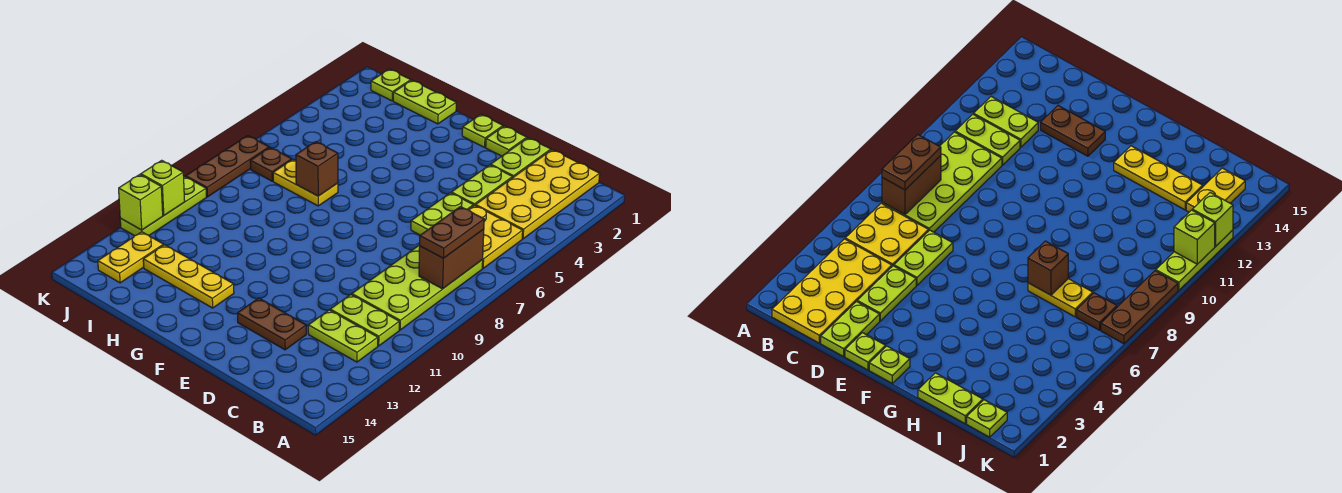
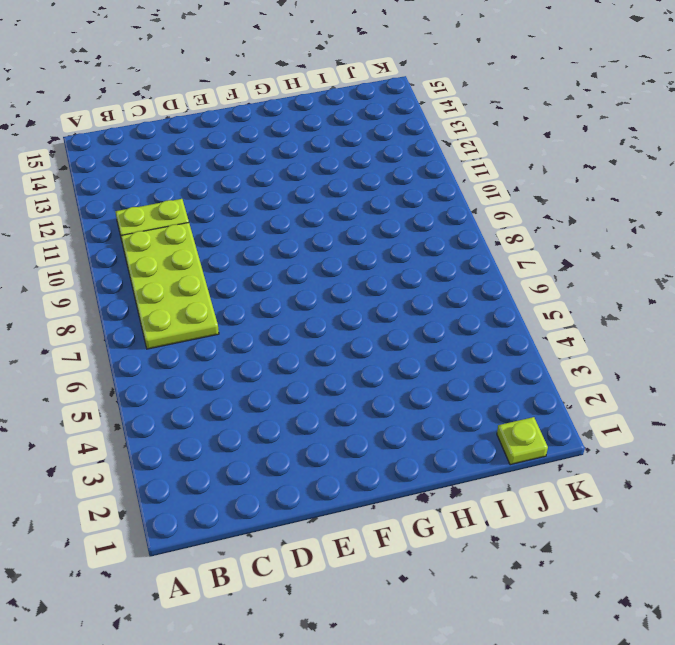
none -> yellow 2x4 plate [476,150,600,239]
none -> yellow 2x2 plate [469,205,523,268]
none -> lime 1x2 plate [308,310,378,362]

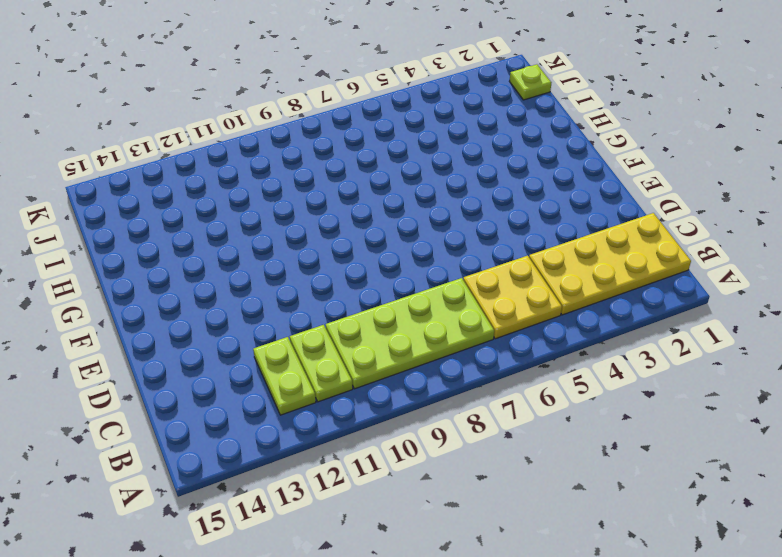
none -> lime 1x2 plate [491,138,551,177]
none -> lime 1x2 plate [451,165,513,206]
none -> lime 1x2 plate [411,193,473,235]

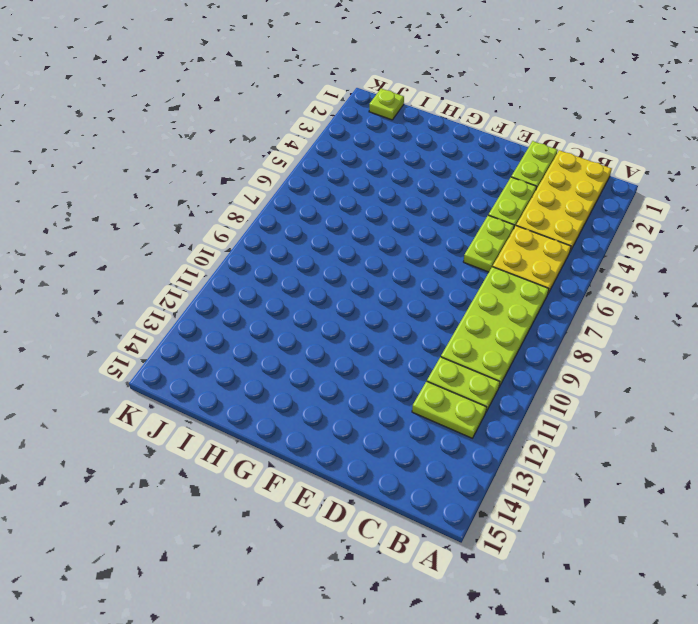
none -> brown 1x2 plate [238,298,306,350]
none -> lime 1x1 plate [486,126,527,156]
none -> lime 1x1 plate [462,114,503,147]

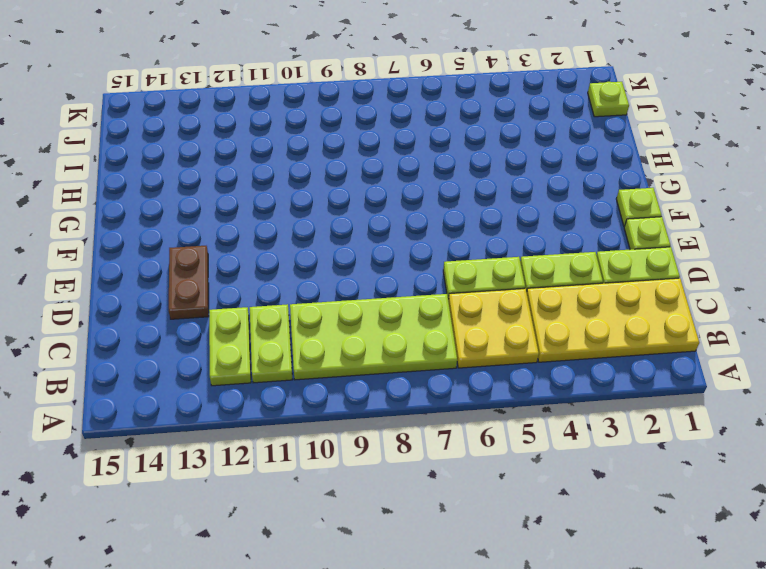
none -> yellow 1x3 plate [143,245,234,308]
none -> lime 1x2 plate [393,80,456,124]
none -> yellow 1x2 plate [273,160,338,206]

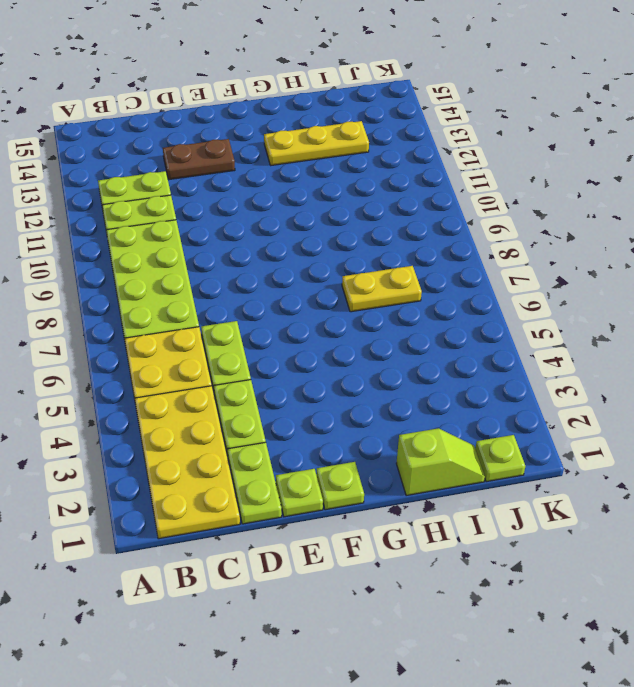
lime 1x2 slope [396,428,485,496] -> lime 1x2 plate [393,80,456,124]
none -> brown 1x1 plate [250,147,292,181]
none -> yellow 1x2 plate [98,232,164,283]
none -> brown 1x3 plate [186,136,269,197]

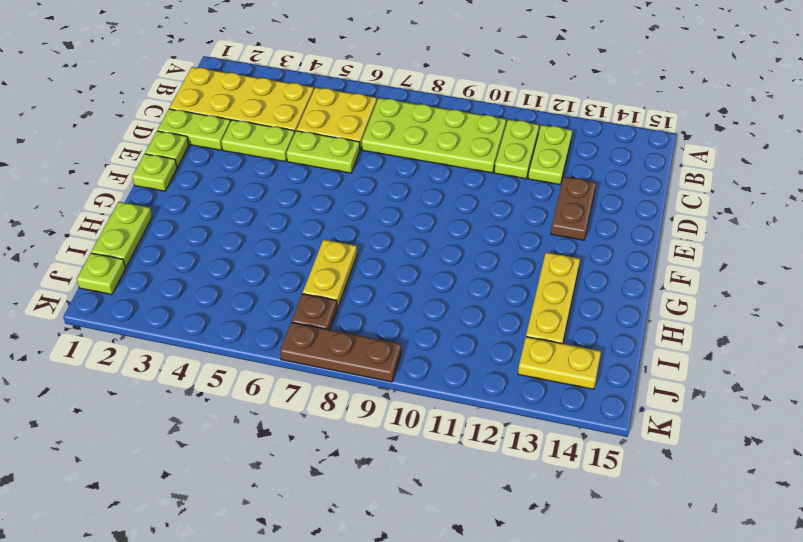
none -> lime 1x3 plate [120,177,206,236]
none -> brown 1x2 brick [419,229,484,289]
none -> brown 1x1 brick [296,142,338,196]

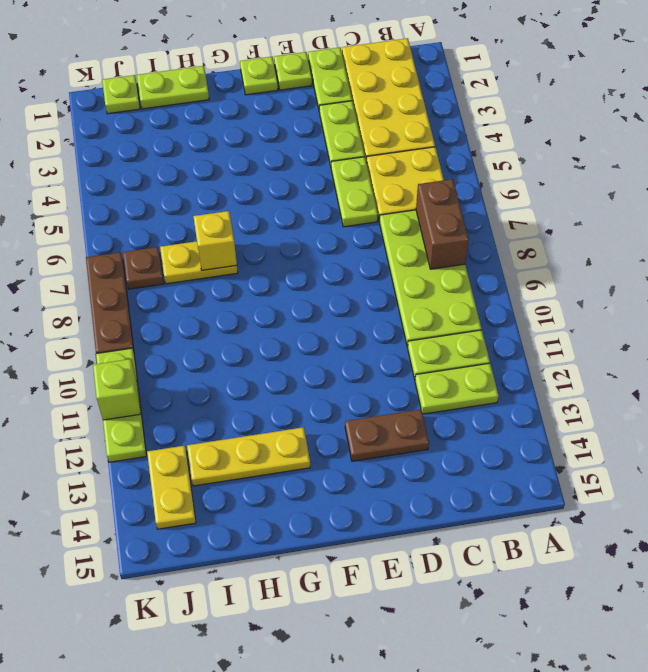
yellow 1x1 brick [193,211,237,271] -> brown 1x1 brick [296,142,338,196]
none -> lime 1x1 brick [119,175,163,230]
none -> brown 1x2 plate [420,207,484,258]

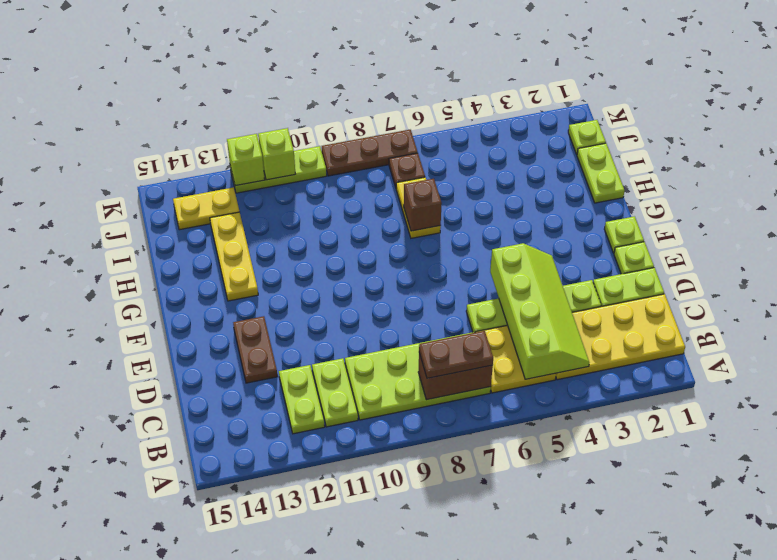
lime 2x4 slope [490,243,589,379] -> none

